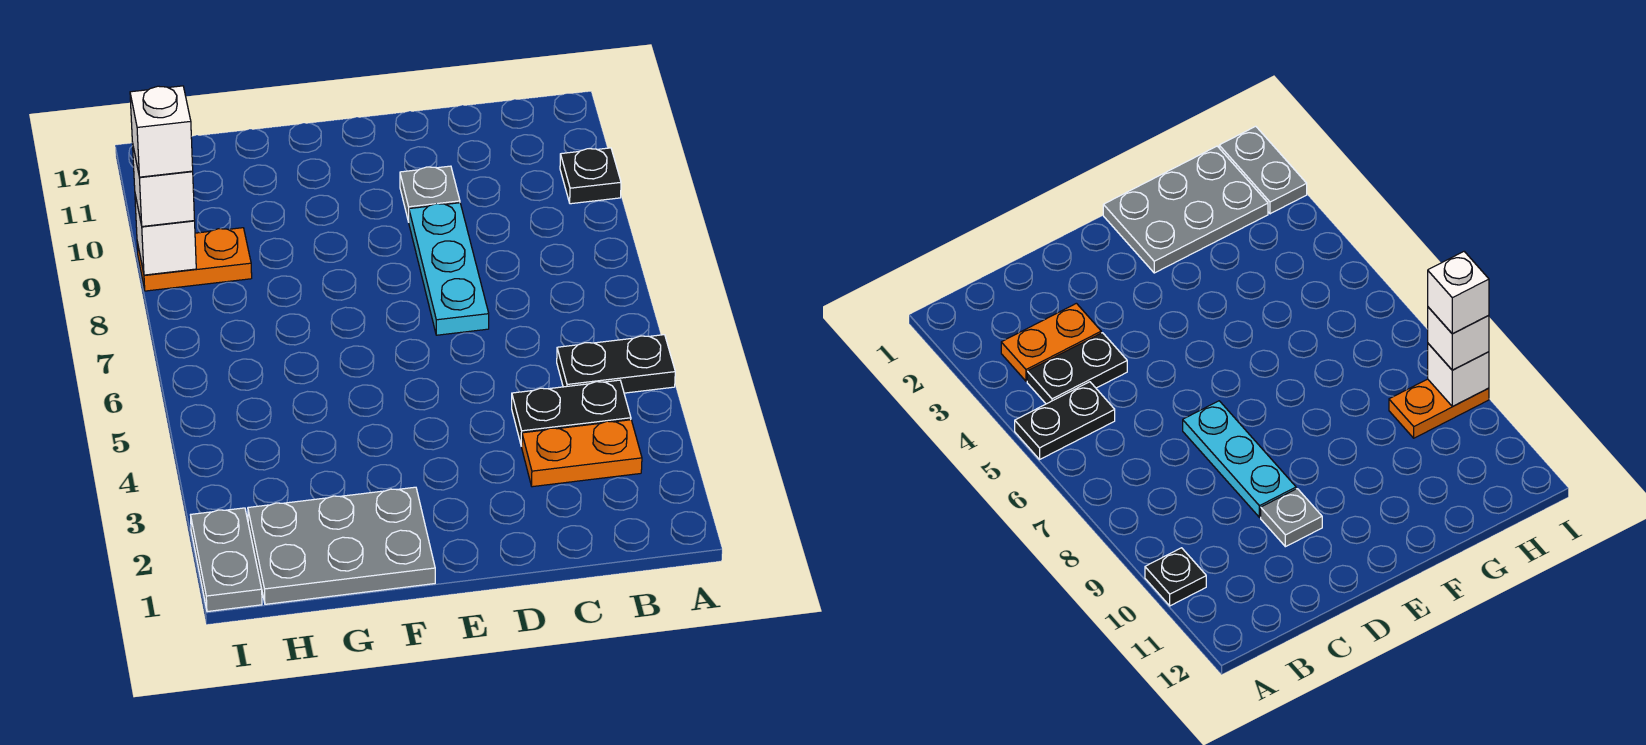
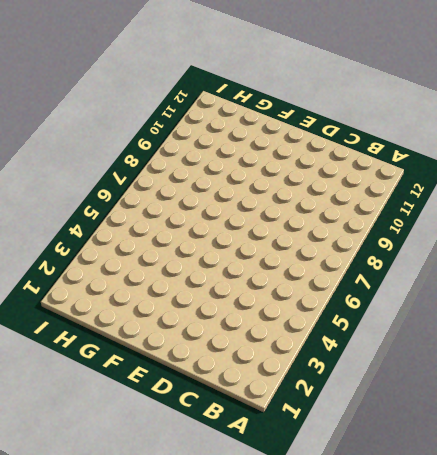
none -> black 1x2 plate [557,335,675,393]
none -> black 1x1 plate [560,148,621,204]
none -> orange 1x2 plate [522,420,642,487]

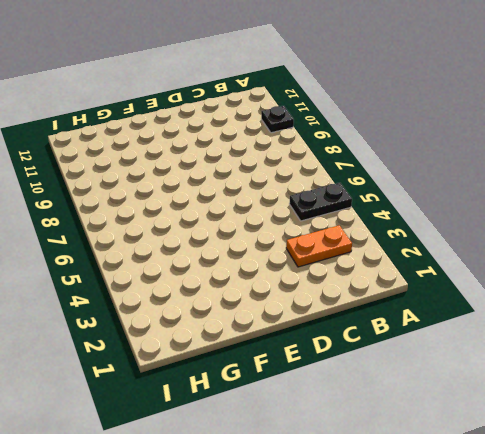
none -> black 1x2 plate [512,380,631,446]
none -> cyan 1x3 plate [409,203,489,335]
none -> grey 1x1 plate [400,166,460,222]

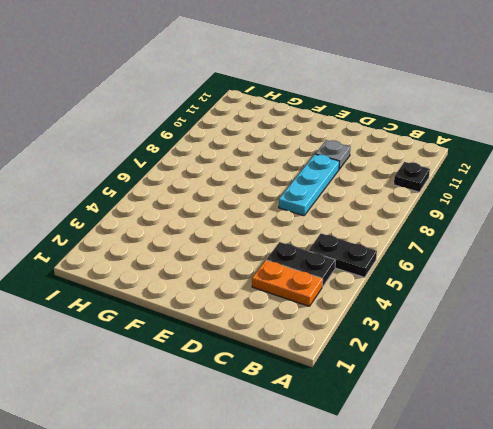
none -> grey 2x3 plate [248,487,435,604]
none -> orange 1x2 plate [137,228,252,291]
none -> grey 1x2 plate [191,508,262,612]

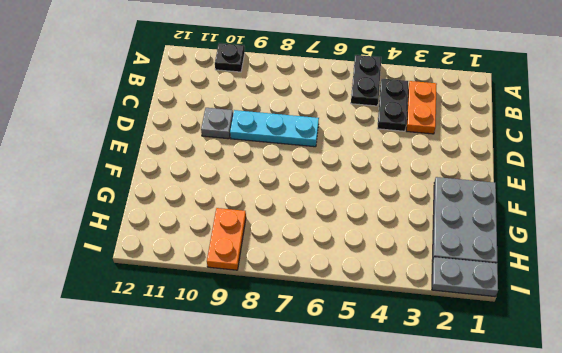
none -> white 1x1 brick [135,195,196,275]
none -> white 1x1 brick [133,147,195,227]
none -> white 1x1 brick [130,86,193,177]

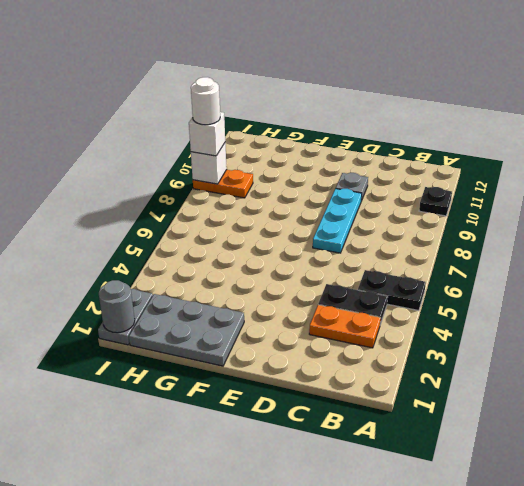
grey 1x1 round brick [99,280,135,333] -> none
white 1x1 round brick [191,77,220,125] -> white 1x1 brick [130,86,193,177]

